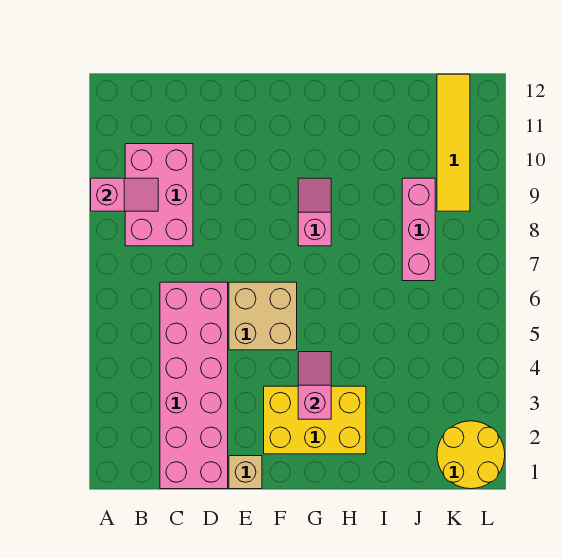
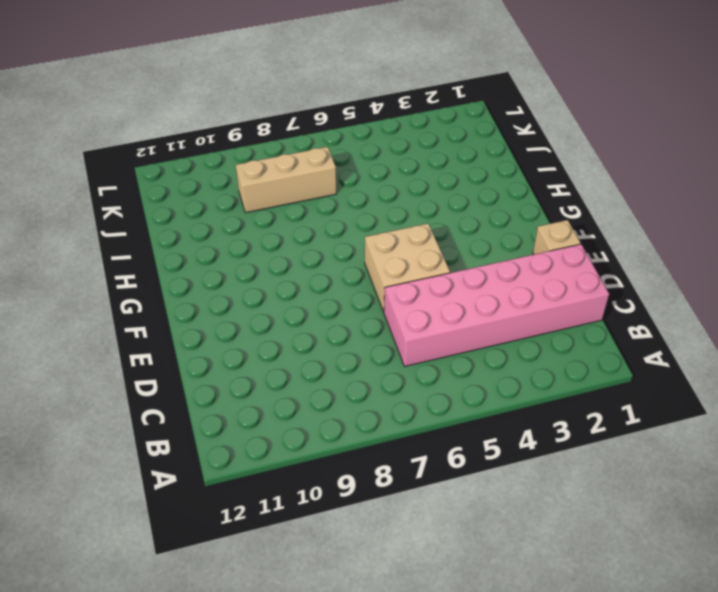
tan 1x3 brick [236,147,336,213] -> pink 1x3 brick [402,178,435,281]
none -> pink 2x3 brick [125,144,193,246]
none -> yellow 2x3 brick [264,386,366,454]

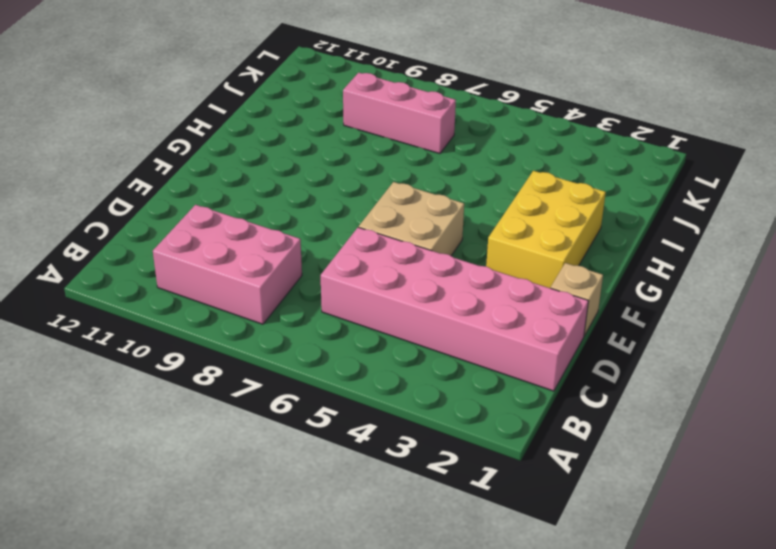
none -> pink 1x2 slope [298,178,331,246]
none -> yellow 2x2 round brick [437,421,505,489]

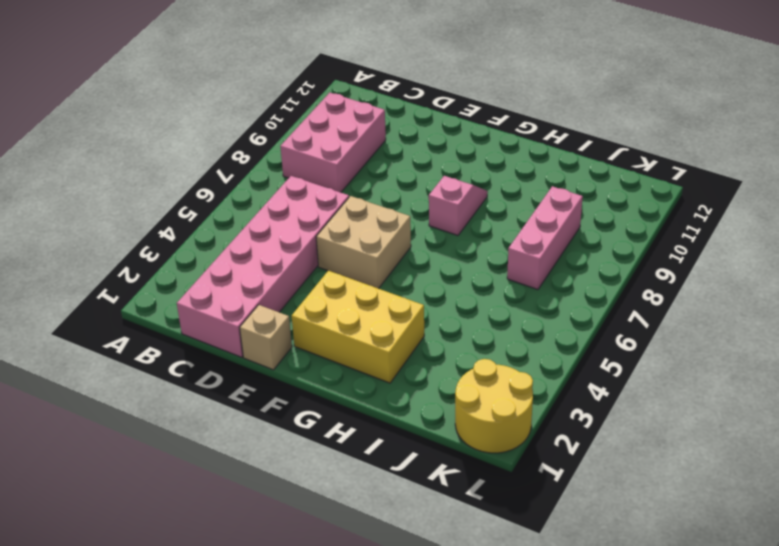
none -> yellow 1x4 tile [437,74,470,211]
none -> pink 1x2 slope [91,178,158,211]

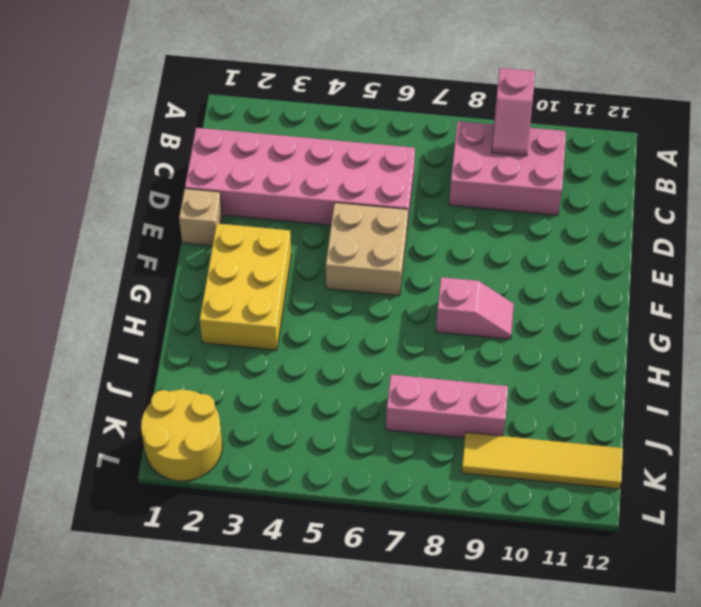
none -> pink 1x2 slope [298,352,331,419]

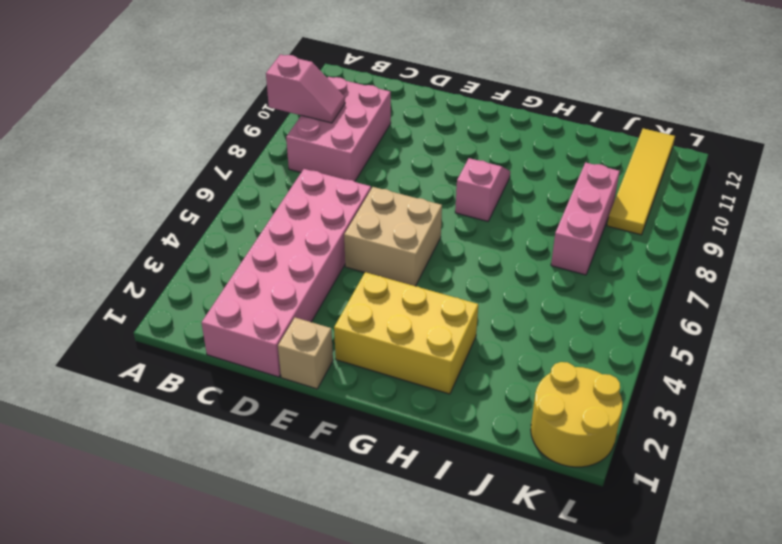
none -> pink 1x2 slope [298,352,331,419]

